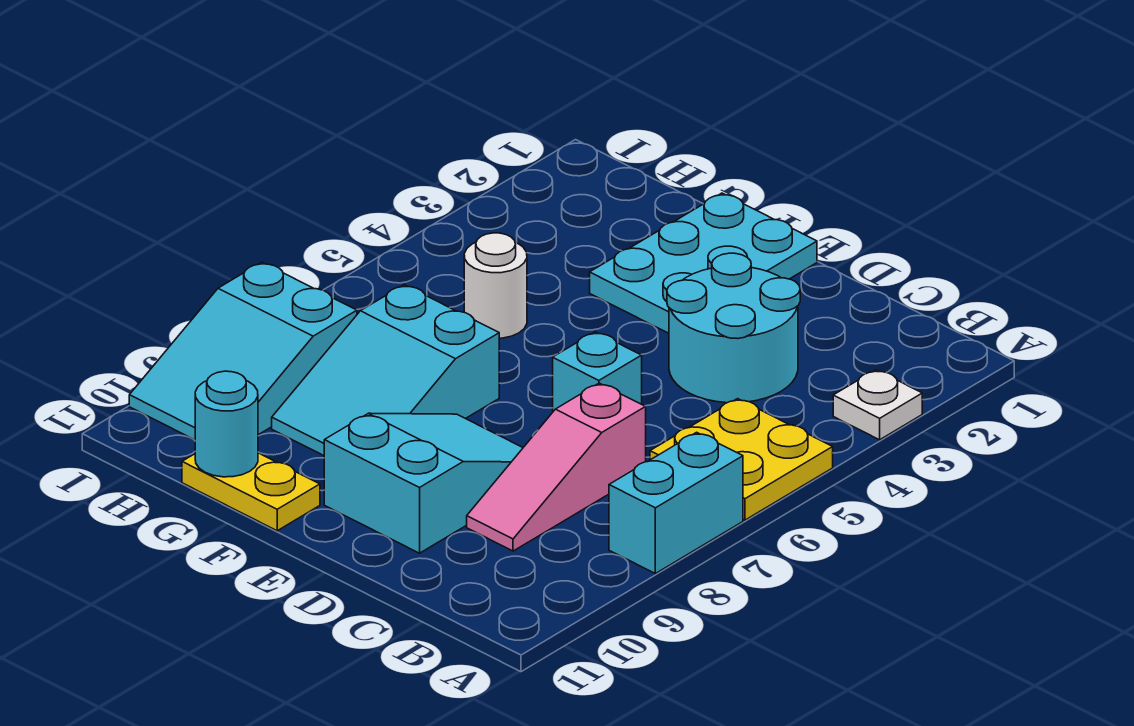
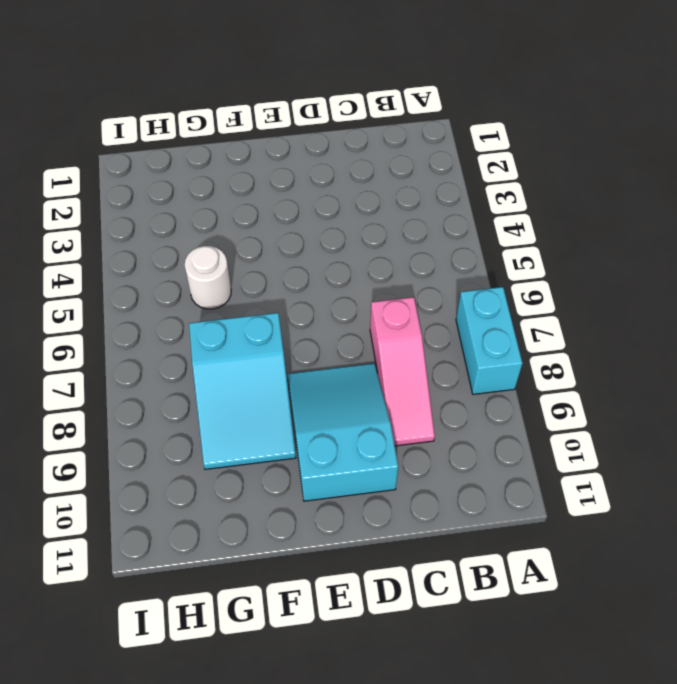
none -> white 1x1 plate [833,370,922,440]
none -> yellow 2x2 plate [650,399,833,520]
none -> cyan 2x2 round brick [667,253,800,403]

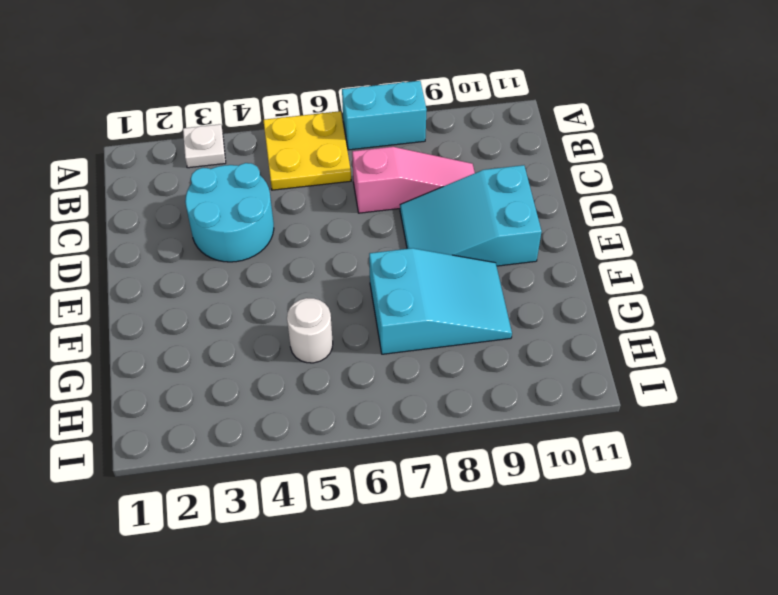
none -> cyan 1x1 brick [553,332,642,411]
none -> cyan 2x3 plate [590,193,817,333]
none -> yellow 1x2 plate [182,453,320,531]

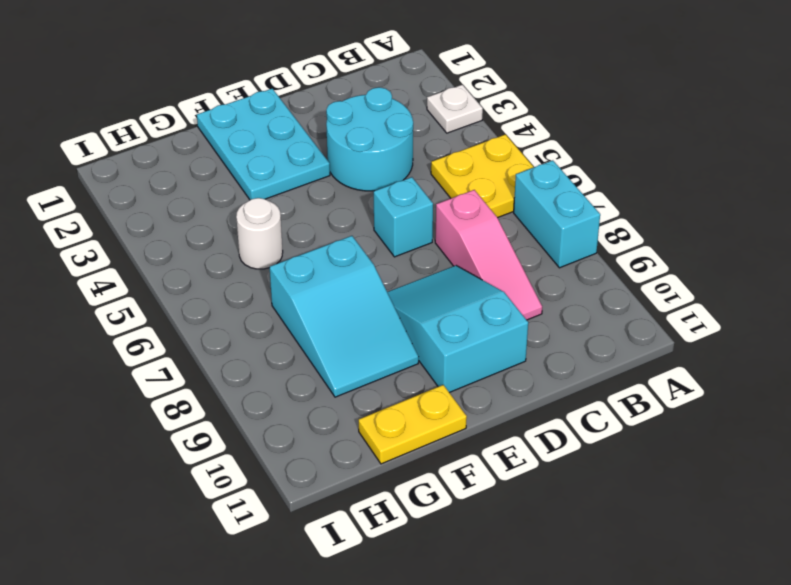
none -> cyan 2x3 slope [129,262,357,440]
none -> cyan 1x1 round brick [195,371,258,477]

